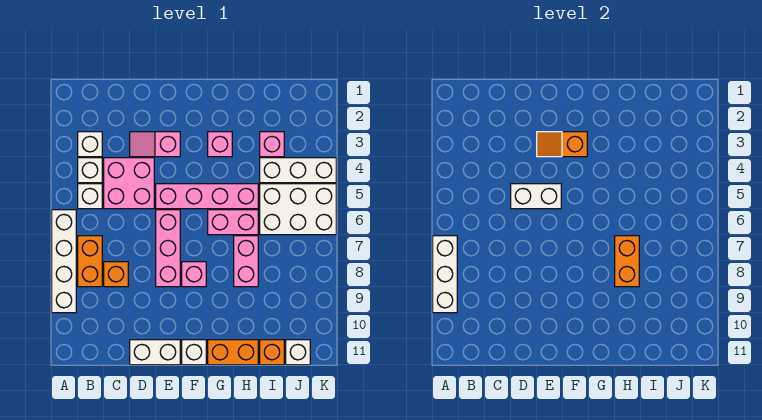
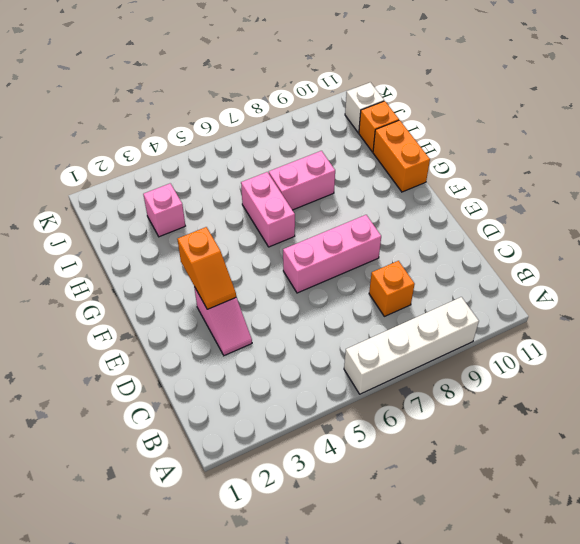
none -> white 1x1 brick [78,132,102,157]
none -> white 1x1 brick [78,158,102,183]
none -> white 1x1 brick [78,184,102,209]

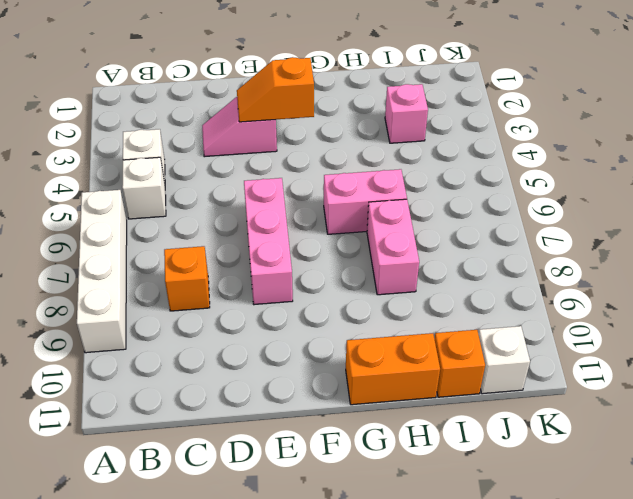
none -> white 1x1 brick [78,132,102,157]
none -> orange 1x2 brick [78,236,102,287]
none -> pink 2x2 brick [104,158,154,209]

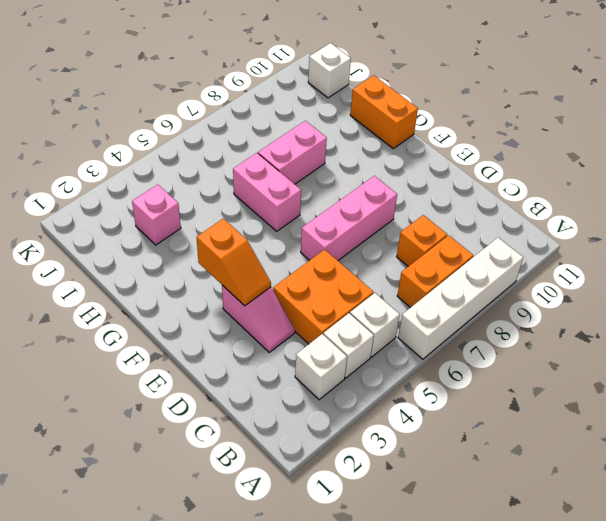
orange 2x2 brick [273,250,374,344] -> pink 2x2 brick [104,158,154,209]
none -> white 1x2 brick [130,340,180,365]
none -> pink 1x4 brick [156,184,258,209]
none -> pink 1x1 brick [182,262,206,287]

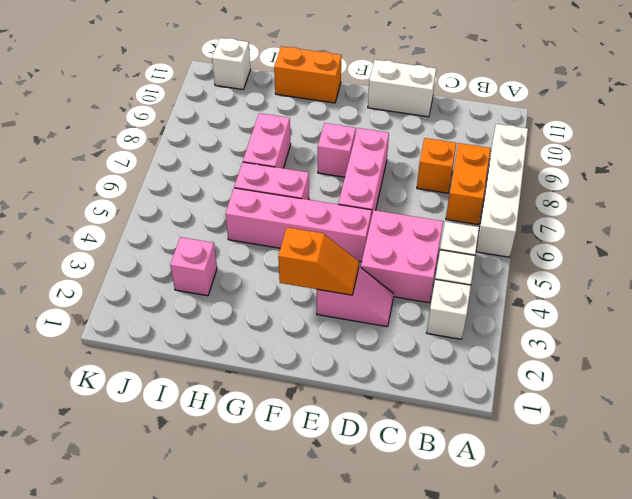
none -> white 1x1 brick [182,340,206,365]
none -> pink 1x1 brick [208,132,232,157]
none -> white 1x3 brick [260,158,336,183]

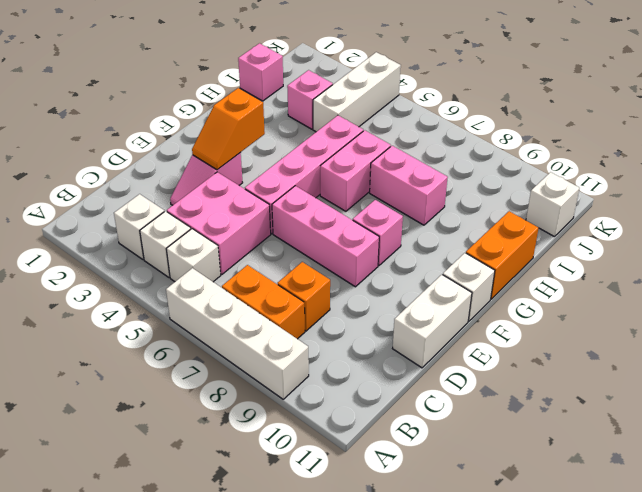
pink 1x1 brick [238,43,283,101] -> pink 1x1 brick moved to [208,132,232,157]
none -> white 2x3 brick [260,184,336,235]
none -> orange 1x1 brick [260,340,284,365]
none -> white 1x3 brick [433,236,457,313]

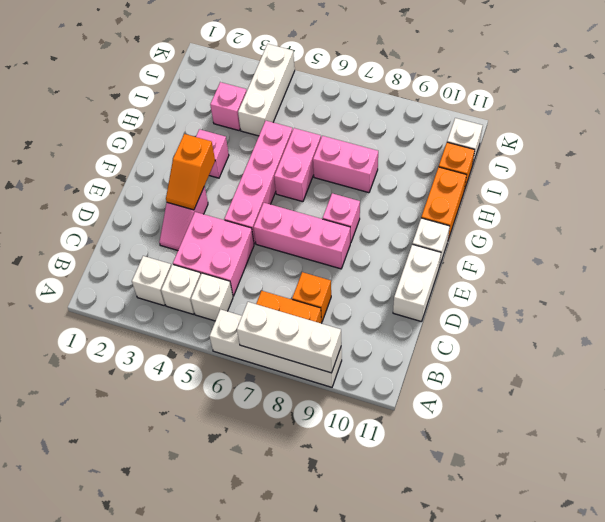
none -> white 2x3 brick [260,184,336,235]
none -> white 1x2 brick [511,184,561,209]
none -> orange 1x2 brick [615,236,639,287]

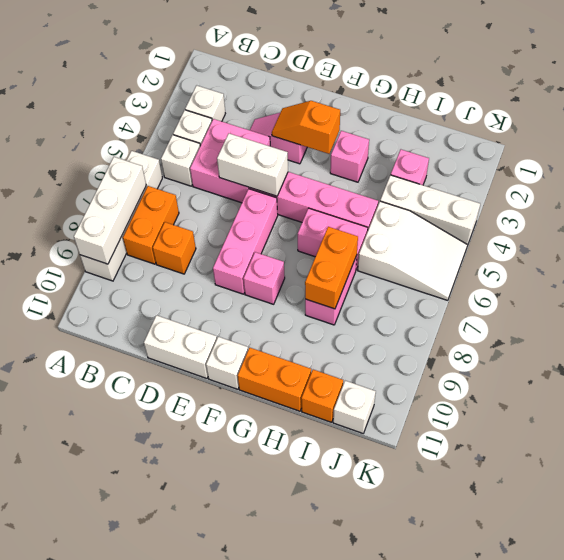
white 2x3 slope [358,201,467,300] -> white 2x3 brick [260,184,336,235]

